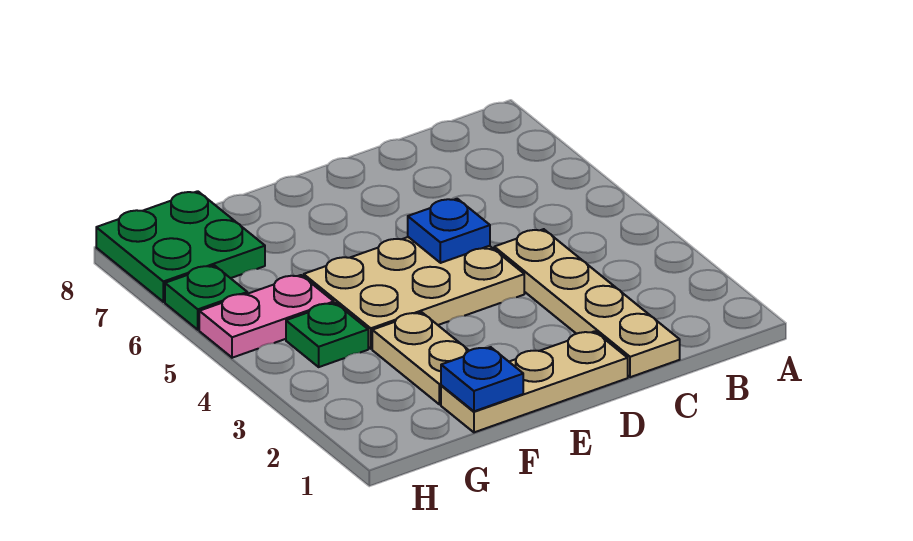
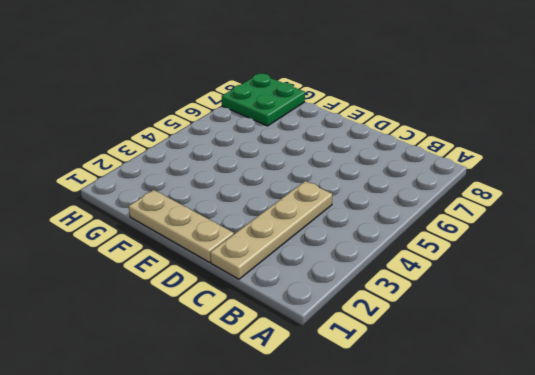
none -> tan 2x3 plate [304,237,524,349]
none -> tan 1x2 plate [372,312,469,405]

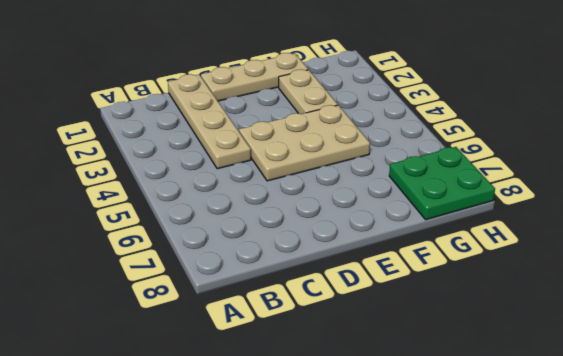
none -> green 1x1 plate [286,303,368,367]
none -> pink 1x2 plate [199,275,334,358]

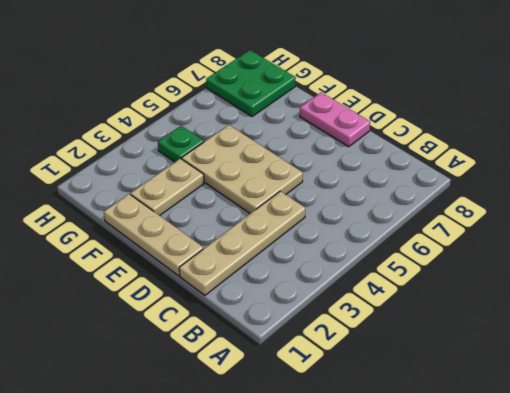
pink 1x2 plate [300,93,370,147] -> pink 1x2 plate moved to [199,275,334,358]
none -> green 1x1 plate [165,266,247,330]
none -> blue 1x1 plate [408,199,490,263]

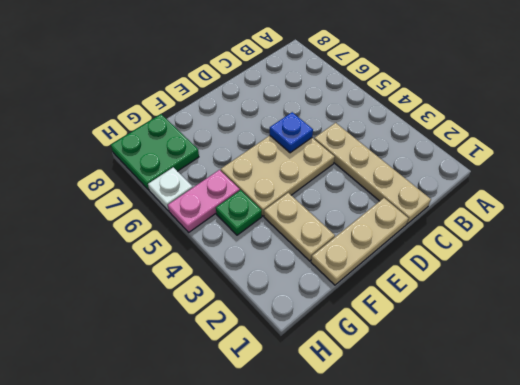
white 1x1 plate [148,167,193,211] -> green 1x1 plate [165,266,247,330]
none -> blue 1x1 plate [441,347,523,411]

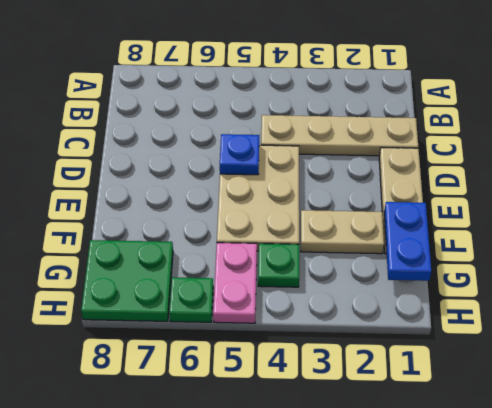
blue 1x2 plate [384,202,431,281] -> blue 1x1 plate [441,347,523,411]

